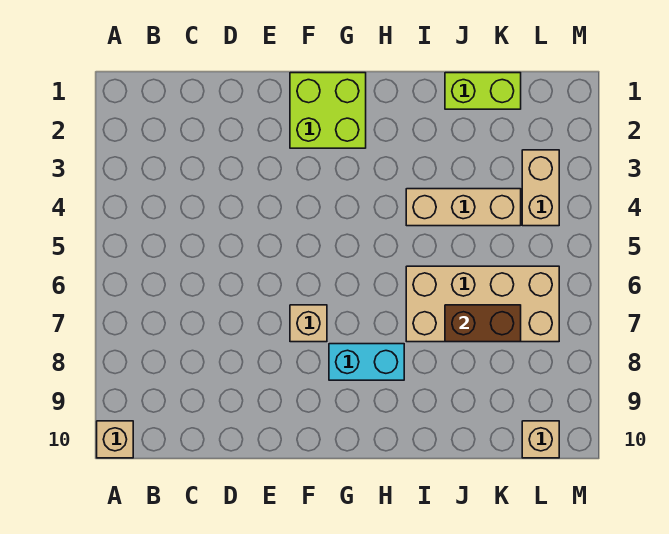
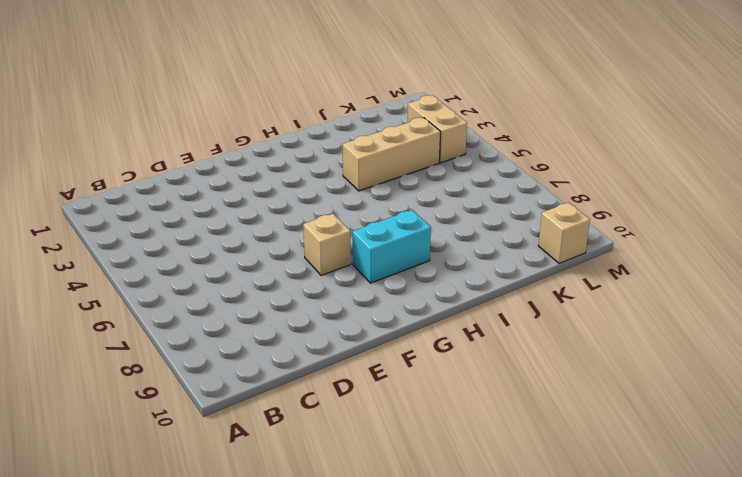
none -> tan 1x1 brick [97,421,133,458]
none -> lime 2x2 brick [290,73,366,148]

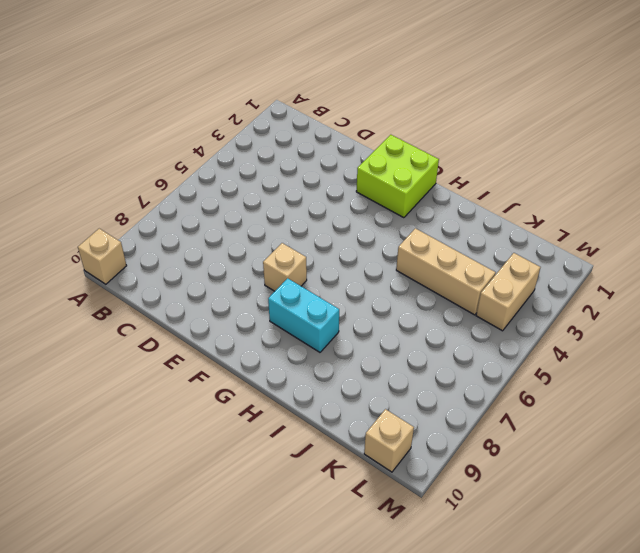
none -> tan 2x4 brick [406,266,559,342]
none -> lime 1x2 brick [445,73,521,109]

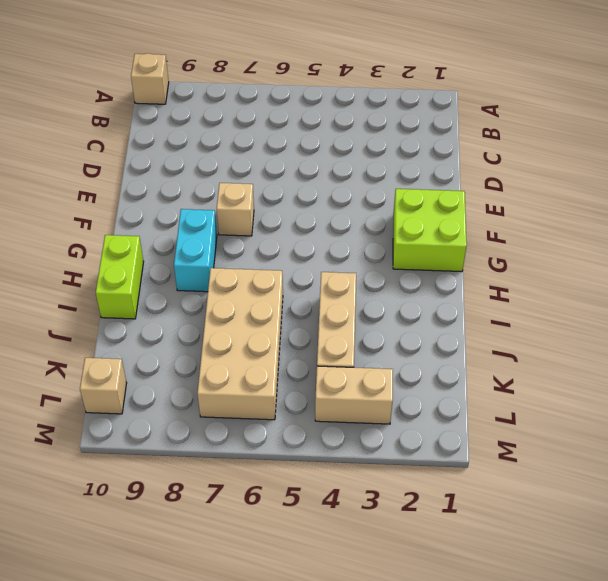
lime 1x2 brick [96,235,144,319] -> lime 1x2 brick moved to [445,73,521,109]
none -> brown 1x2 brick [445,305,521,342]

